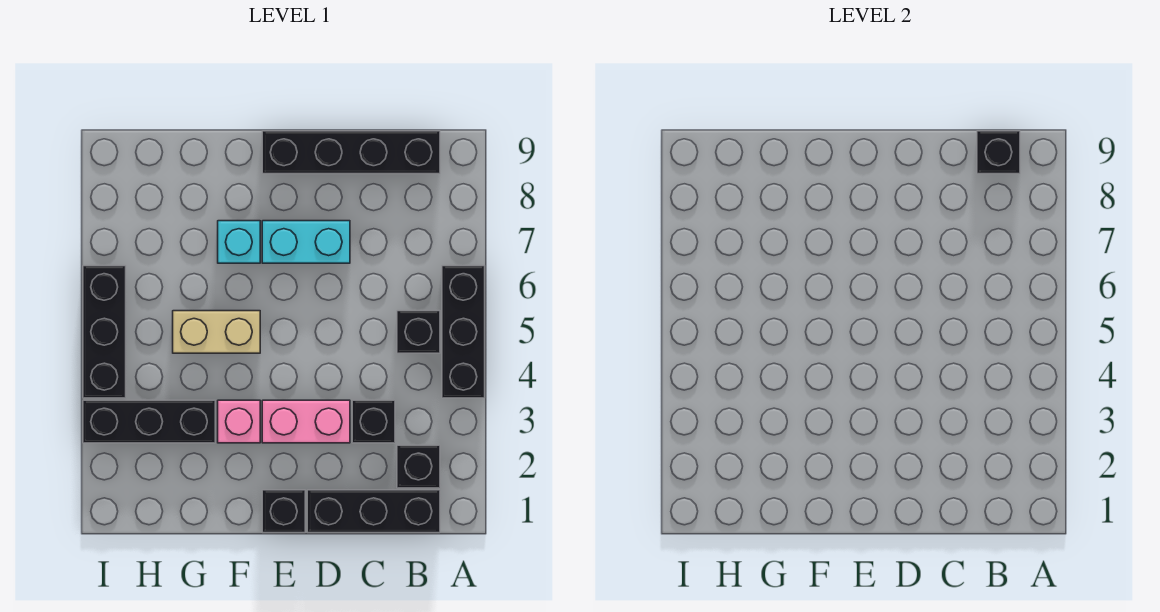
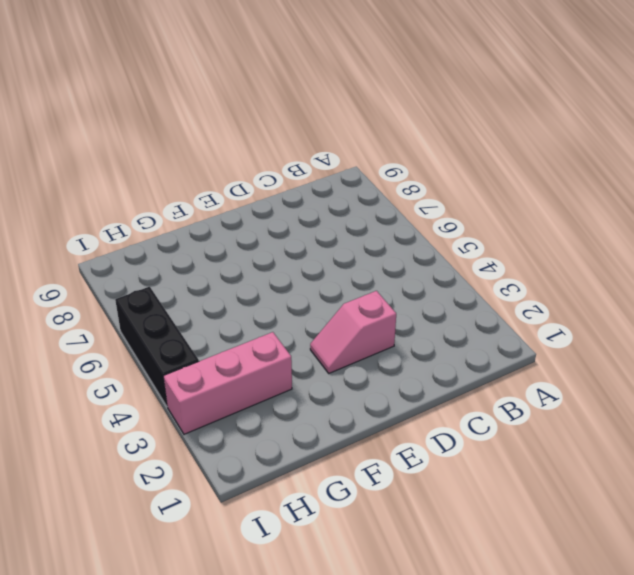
pink 1x2 slope [310,291,396,373] -> pink 1x2 brick [262,400,350,443]
pink 1x3 brick [163,332,292,434] -> black 1x3 brick [83,400,215,443]
none -> black 1x3 brick [442,266,485,398]
none -> black 1x3 brick [307,490,440,533]
none -> black 1x1 brick [397,445,440,488]

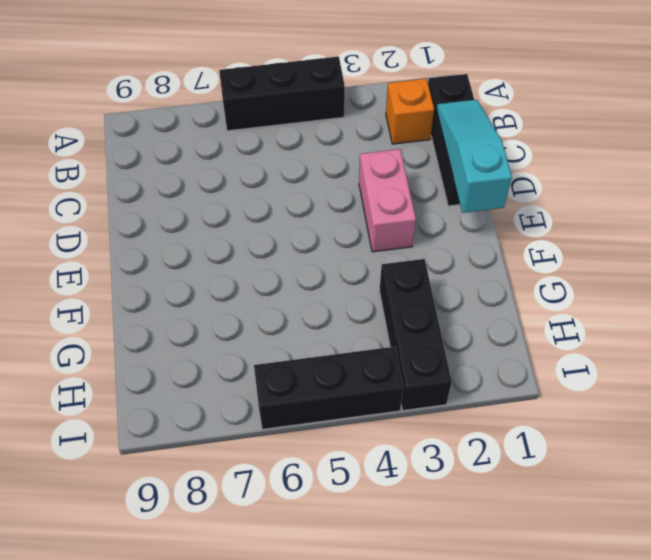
orange 1x1 brick [386,79,434,144] -> black 1x1 brick [397,445,440,488]
cyan 1x3 slope [437,100,512,213] -> none
none -> black 1x1 brick [397,311,440,353]
none -> black 1x4 brick [262,131,440,174]
none -> black 1x1 brick [352,400,395,443]

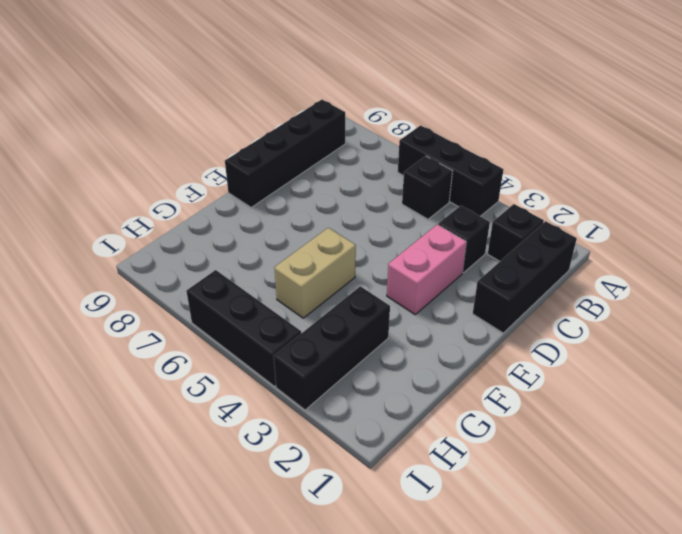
none -> cyan 1x2 brick [262,221,350,263]
none -> black 1x1 brick [262,490,305,533]
none -> pink 1x1 brick [218,400,260,443]

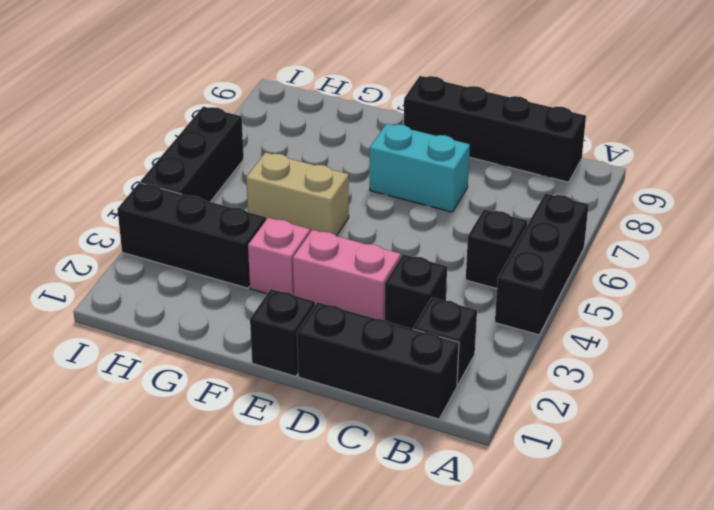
none -> cyan 1x1 brick [218,221,260,263]
none -> black 1x1 brick [977,131,1020,174]

